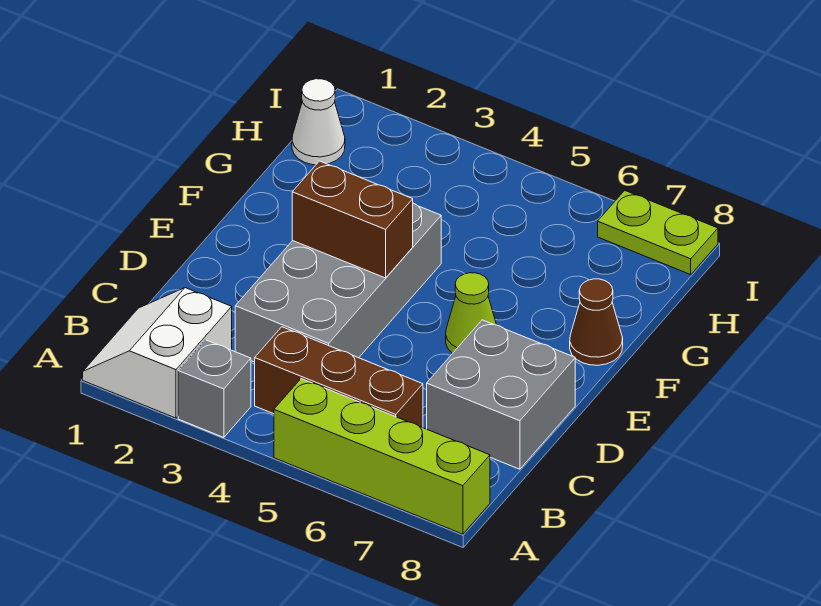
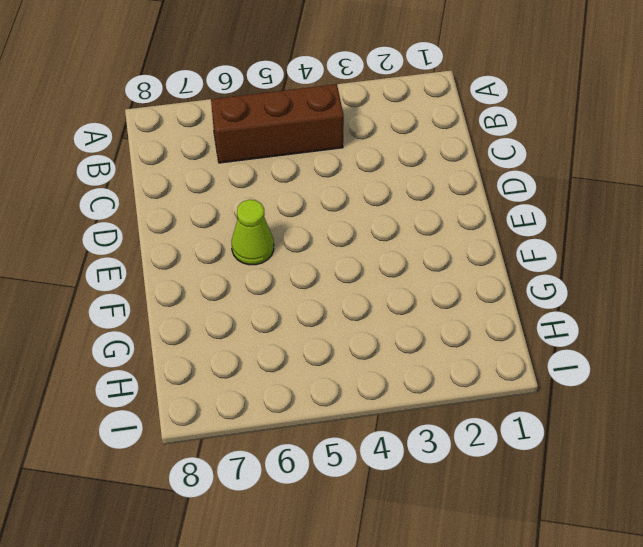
none -> white 2x2 slope [83,288,232,418]
none -> grey 1x1 brick [178,340,251,437]

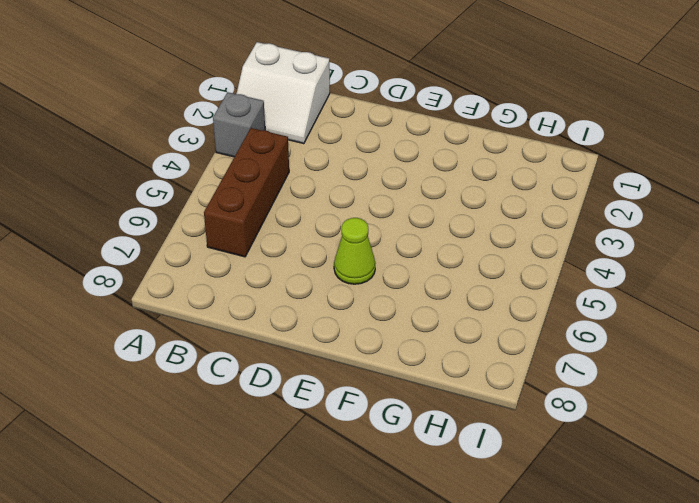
white 2x2 slope [236,42,330,144] -> white 2x2 slope turned to [83,288,232,418]
none -> lime 1x4 brick [274,379,490,534]
none -> grey 2x4 brick [235,203,441,362]

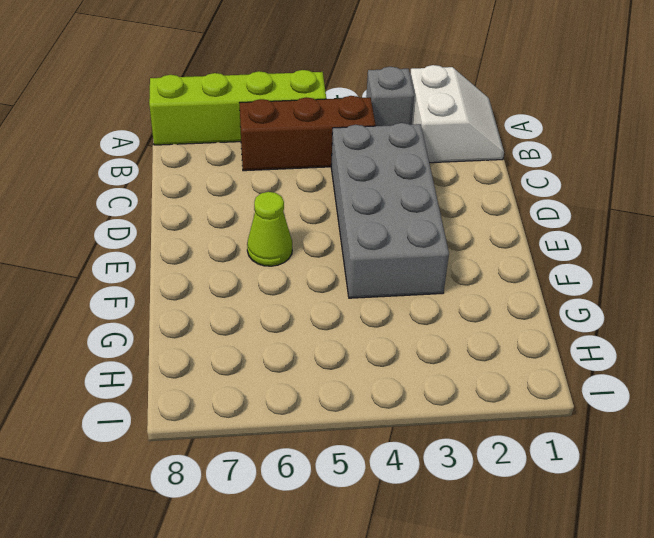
none -> grey 2x2 brick [427,320,575,469]
none -> brown 1x1 cone [570,279,623,365]

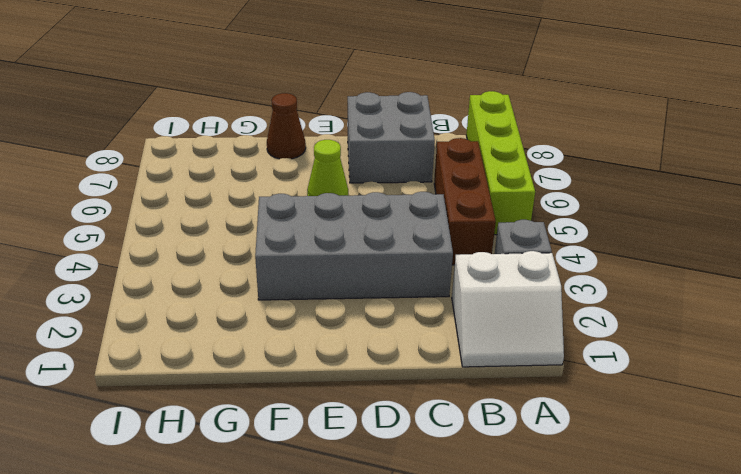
none -> white 1x1 cone [292,79,345,165]
none -> lime 1x2 plate [598,191,718,275]

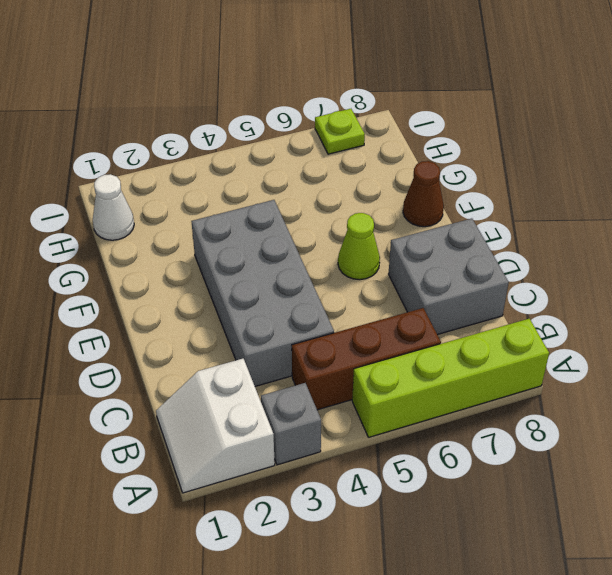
lime 1x1 plate [315,109,365,154] -> lime 1x2 plate [598,191,718,275]
none -> brown 1x2 brick [292,161,413,278]

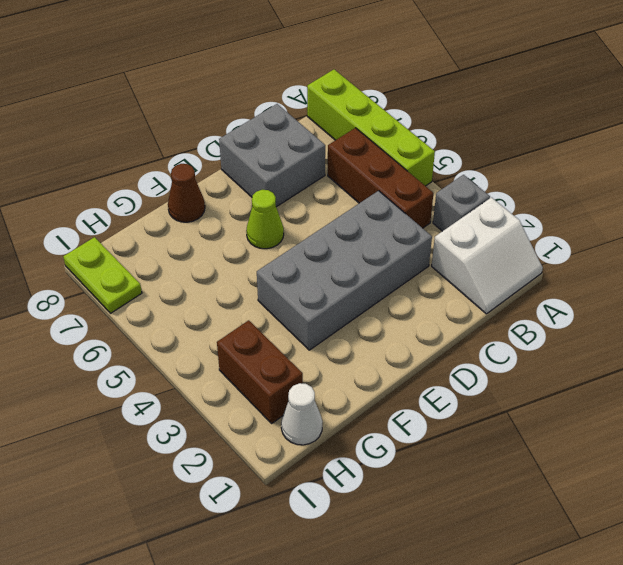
brown 1x2 brick [217,320,303,423] -> brown 1x2 brick moved to [292,161,413,278]

